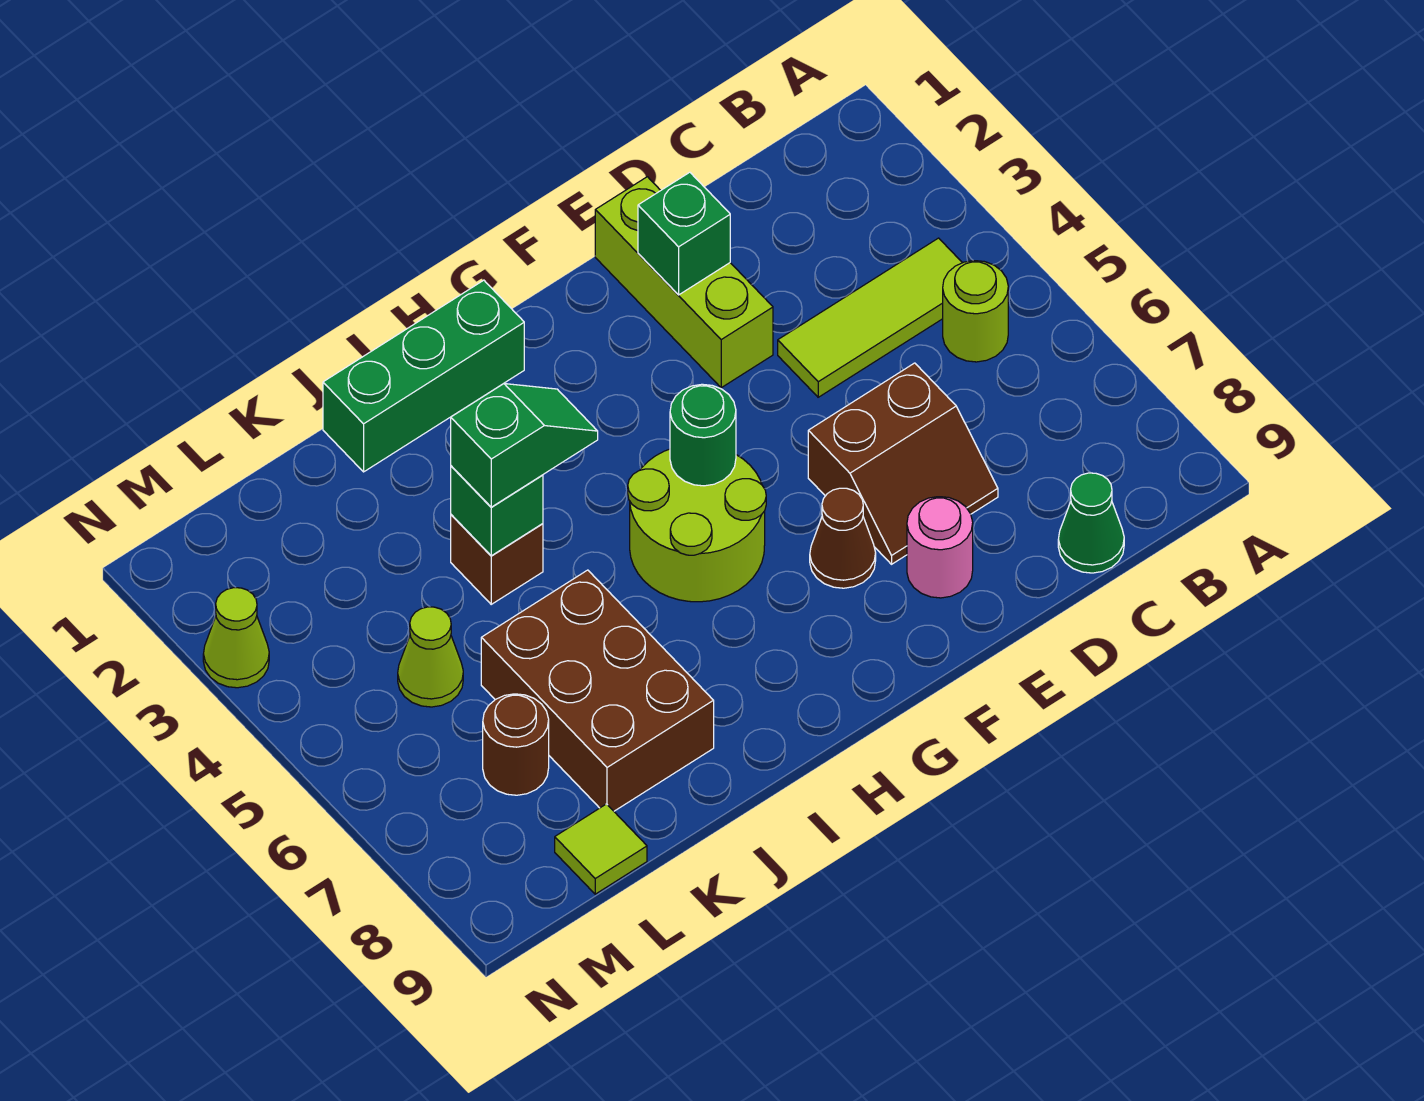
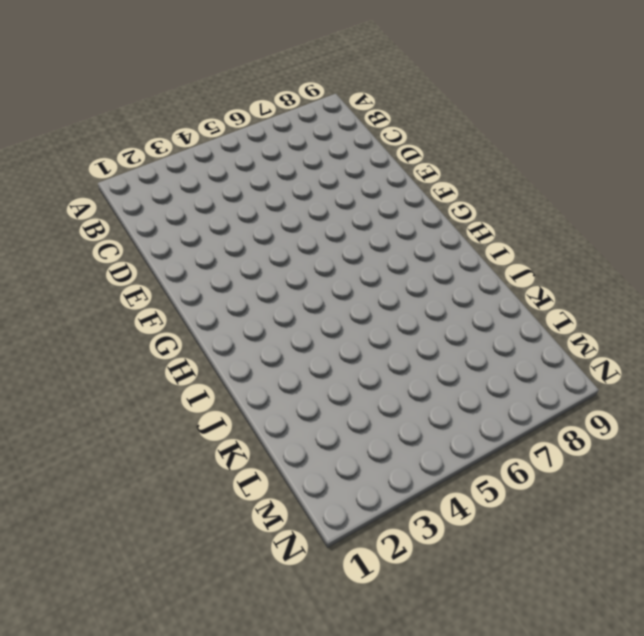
none -> lime 1x3 tile [778,238,962,397]
none -> lime 1x1 round brick [943,261,1008,362]
none -> green 1x1 cone [1058,473,1124,573]

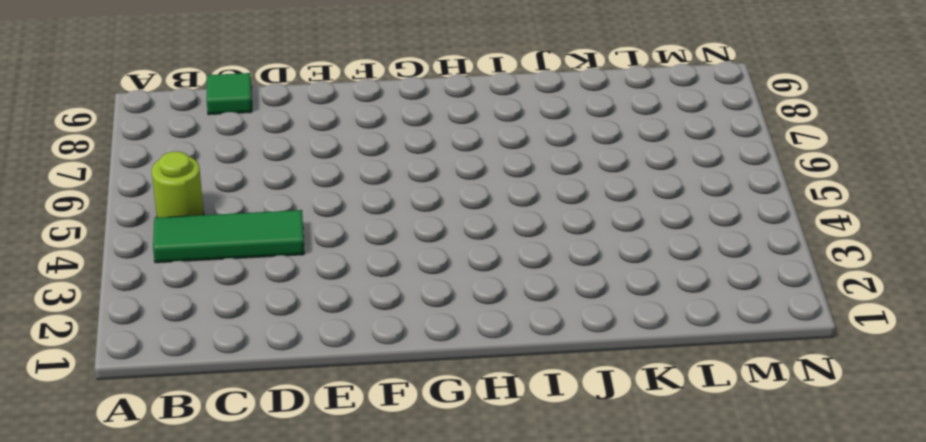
green 1x3 tile [153,210,304,263] -> lime 1x3 tile [778,238,962,397]
green 1x1 tile [207,73,252,115] -> green 1x1 cone [1058,473,1124,573]
none -> brown 2x2 slope [808,363,998,564]
none -> lime 1x3 brick [595,177,773,388]
none -> pink 1x1 round brick [907,497,973,598]

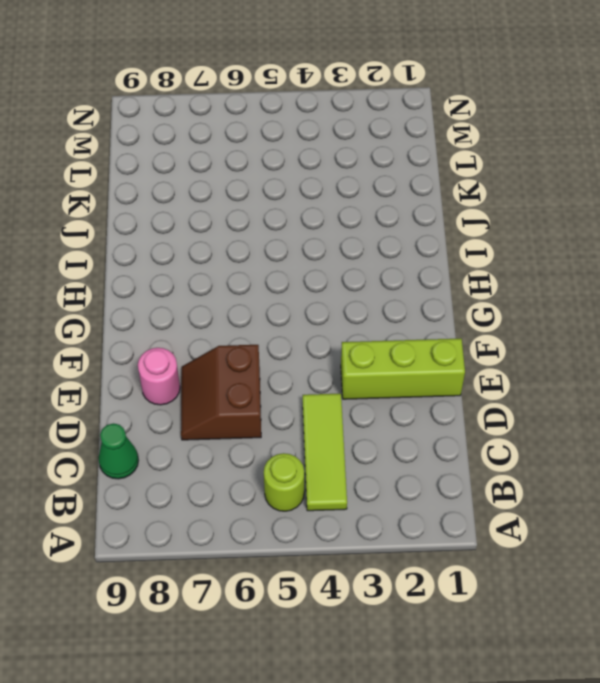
none -> brown 1x1 cone [810,488,876,588]
none -> lime 2x2 round brick [628,449,766,602]
none -> green 1x3 brick [323,280,524,472]

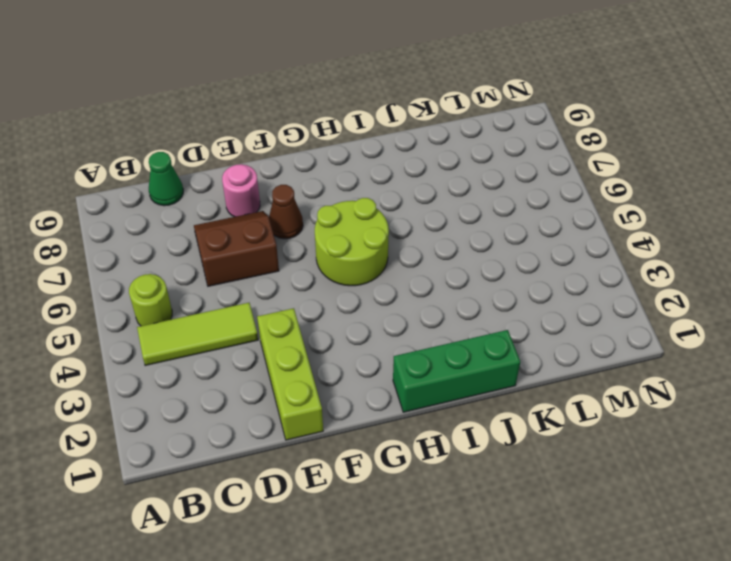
none -> brown 1x1 brick [451,515,543,604]
none -> brown 2x3 brick [481,570,714,811]
none -> lime 1x1 cone [398,607,463,707]

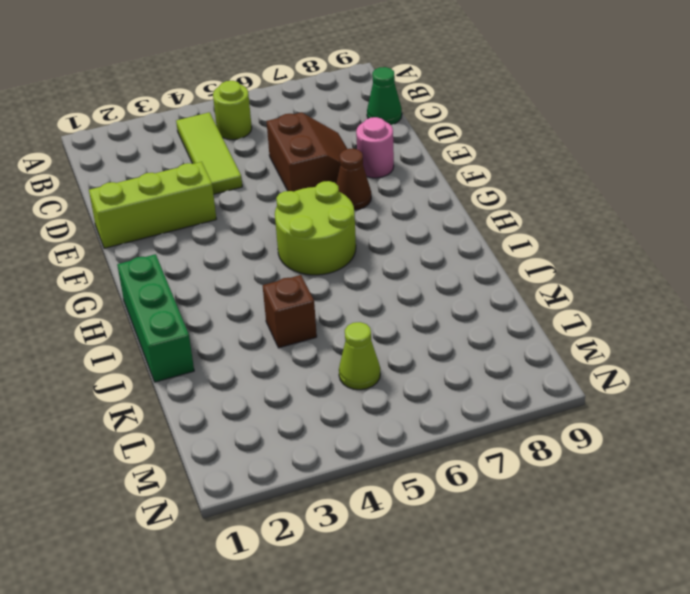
none -> brown 2x3 brick [481,570,714,811]
none -> brown 1x1 round brick [483,694,549,795]
none -> lime 1x1 tile [555,804,647,894]

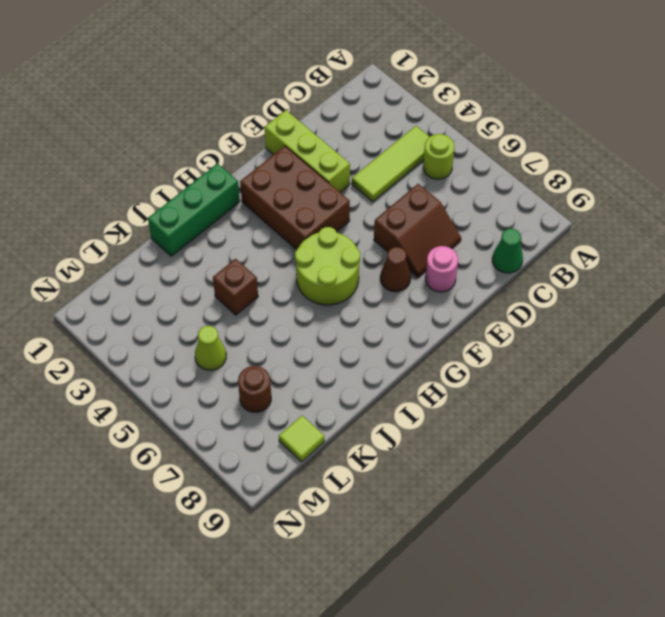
brown 2x3 brick [240,146,350,250] -> brown 2x3 brick moved to [481,570,714,811]
none -> lime 1x1 cone [203,588,269,688]
none -> green 1x1 brick [638,172,730,295]
none -> green 1x1 round brick [670,384,736,486]

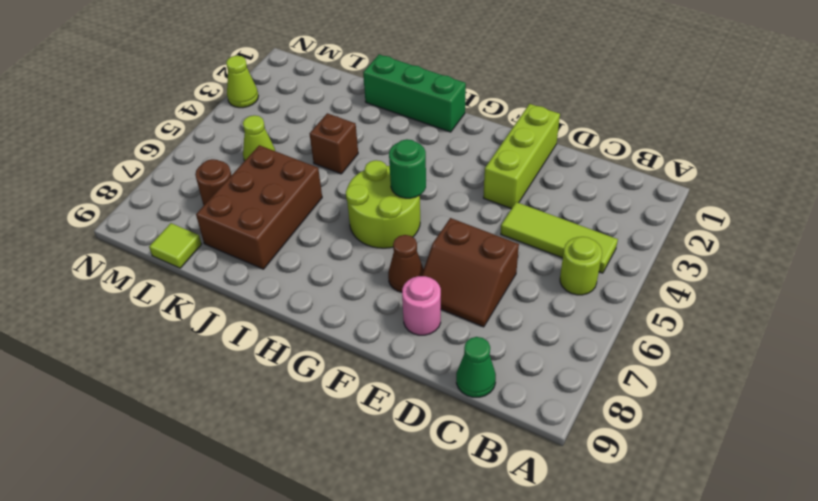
none -> green 1x1 brick [638,172,730,295]
none -> green 1x1 brick [451,466,543,556]
none -> green 1x2 slope [451,384,598,507]

